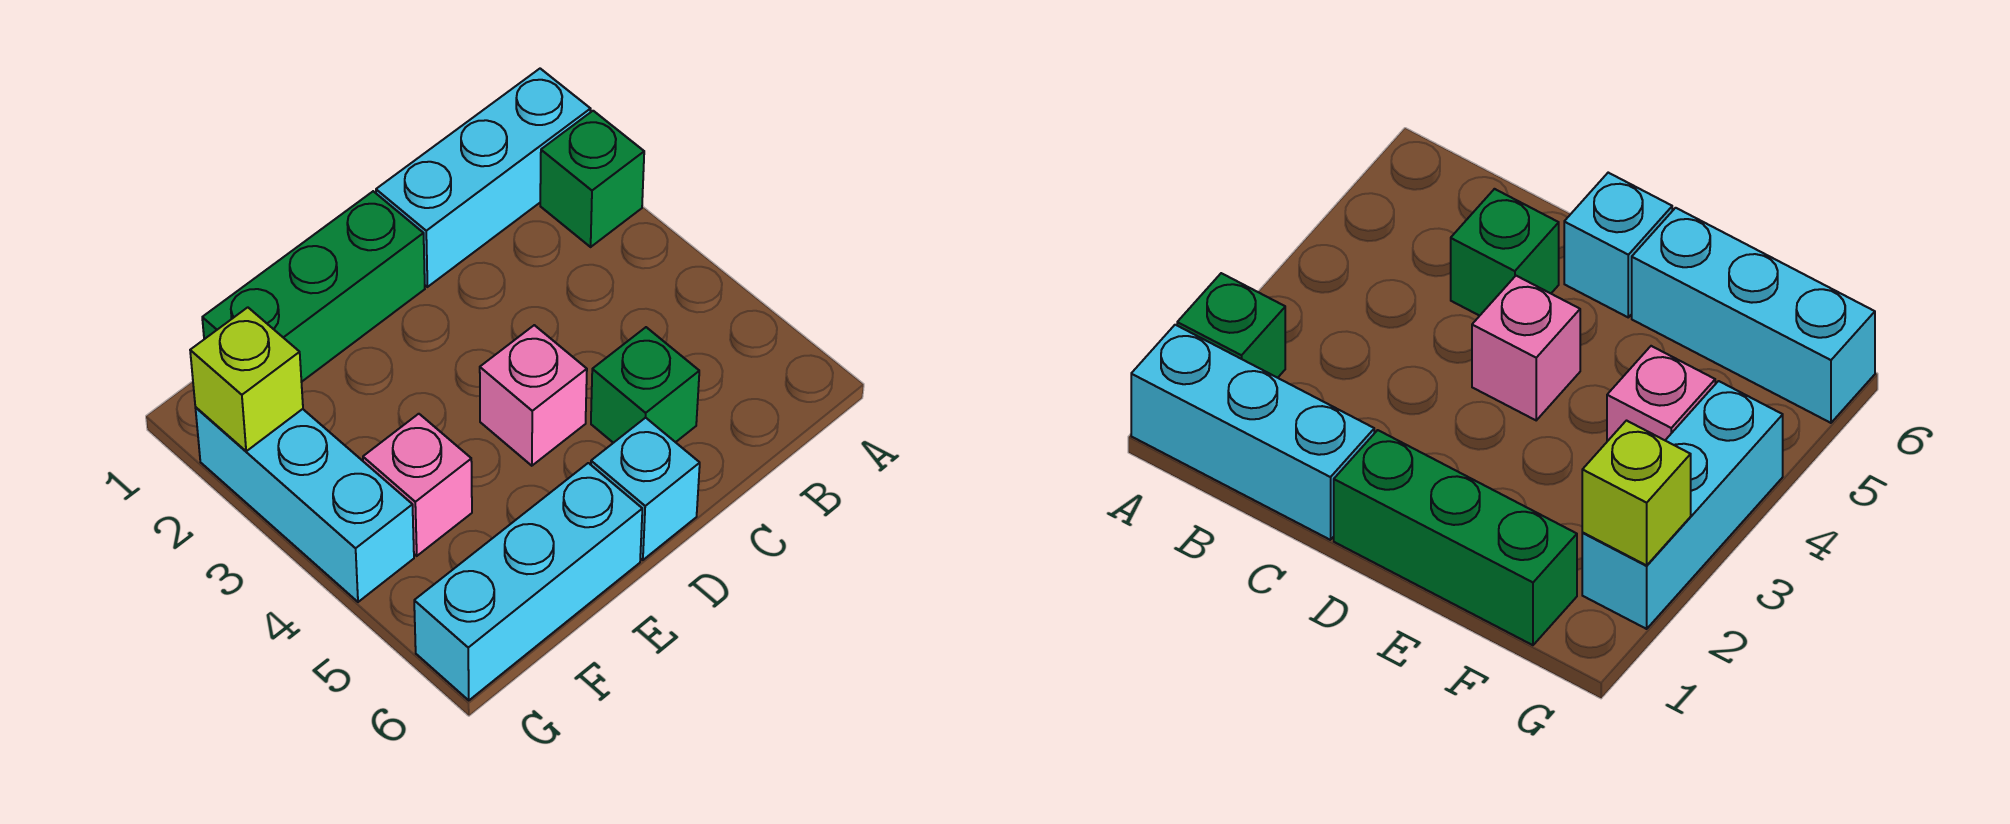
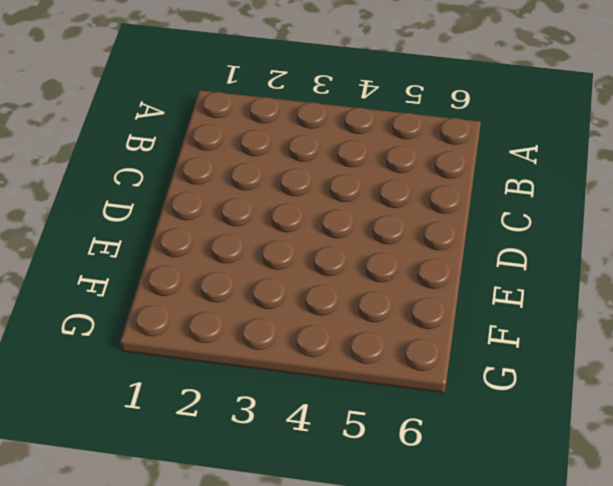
none -> cyan 1x3 brick [376,69,591,287]
none -> green 1x1 brick [540,111,644,247]

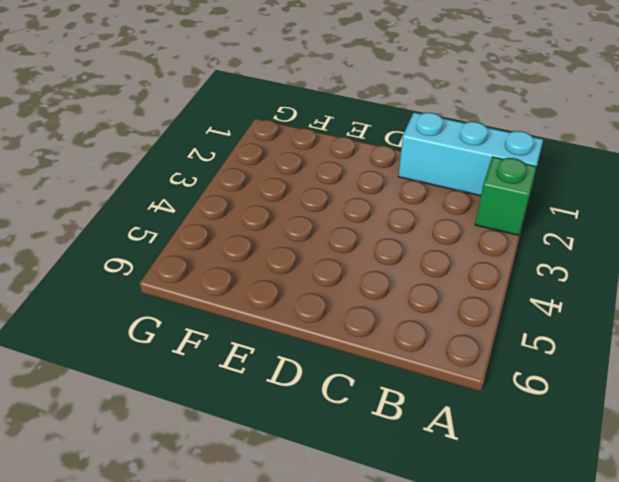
none -> green 1x1 brick [591,327,699,443]
none -> green 1x3 brick [202,191,425,382]

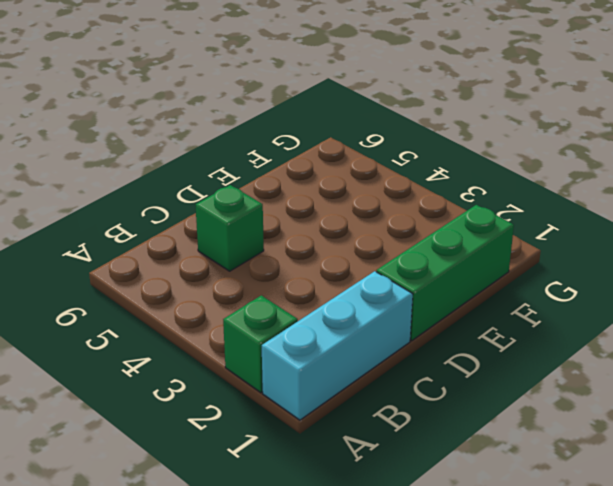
none -> pink 1x1 brick [480,325,587,466]
none -> cyan 1x1 brick [591,418,700,560]

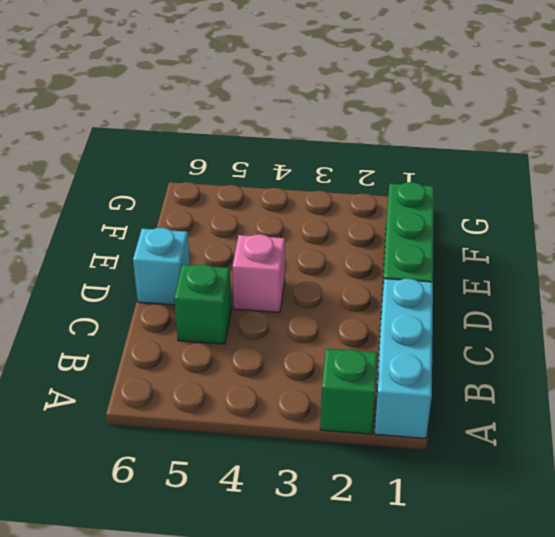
none -> cyan 1x3 brick [414,463,642,700]
none -> pink 1x1 brick [363,414,472,556]

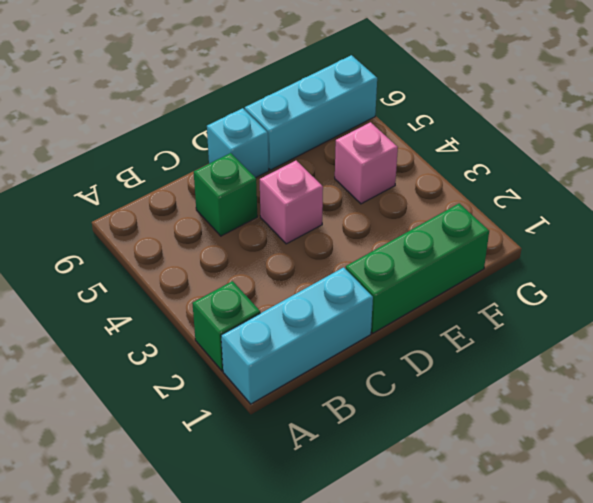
none -> cyan 1x3 brick [196,408,414,602]
none -> lime 1x1 brick [190,307,303,451]

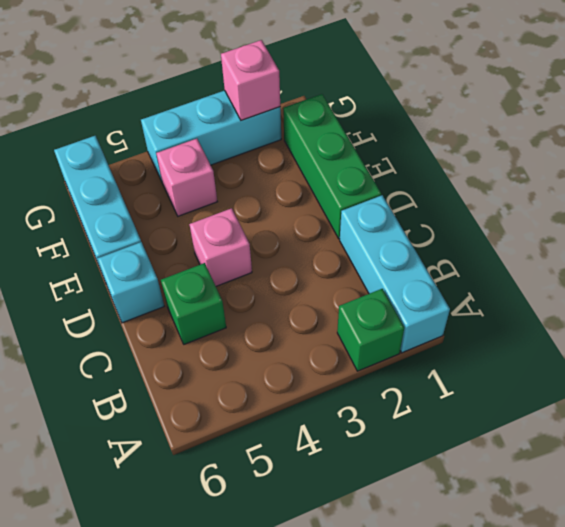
pink 1x1 brick [221,40,280,120] -> lime 1x1 brick [190,307,303,451]

